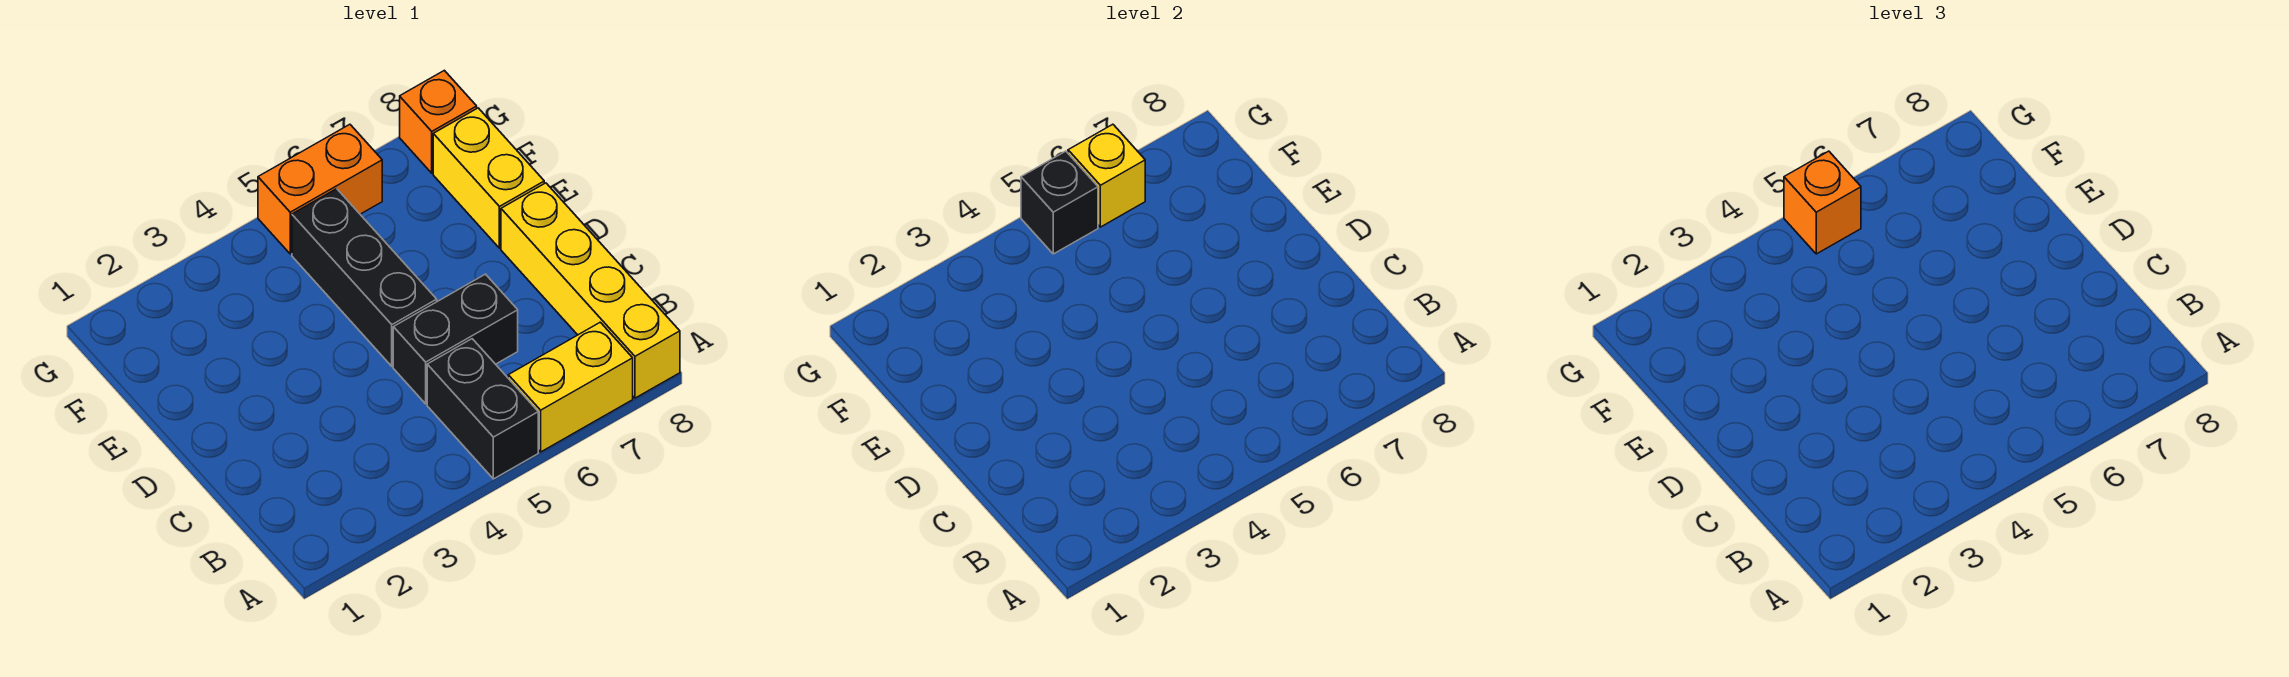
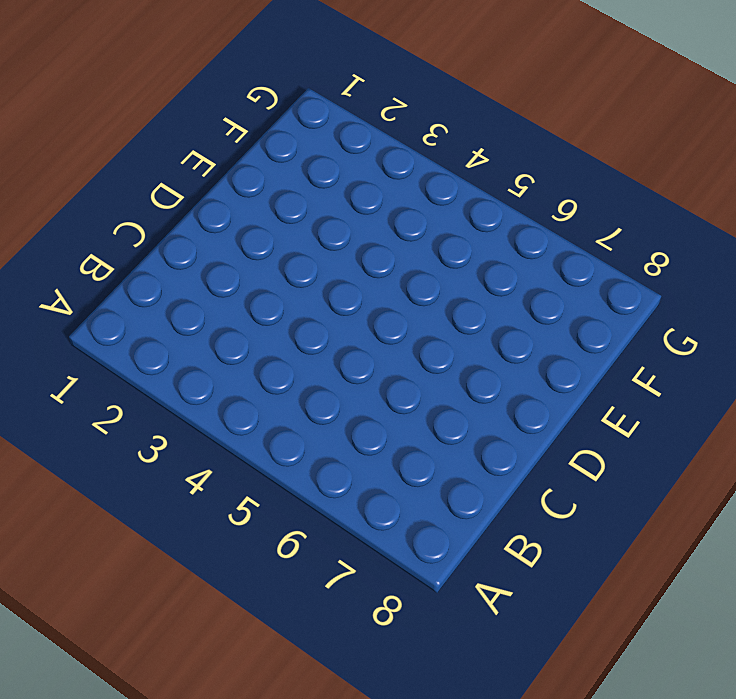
none -> black 1x2 brick [427,339,538,479]
none -> yellow 1x2 brick [508,322,633,452]

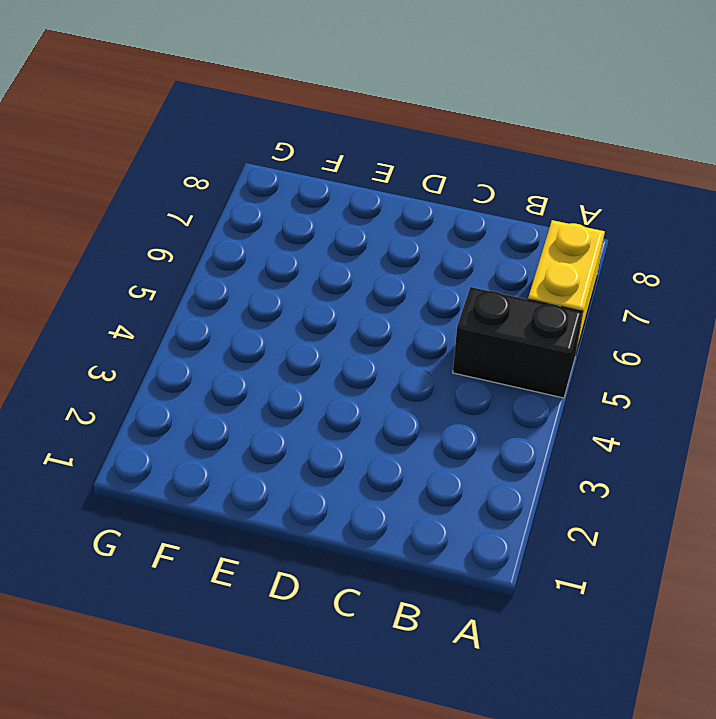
none -> yellow 1x4 brick [501,183,680,398]
none -> black 1x2 brick [393,274,518,404]

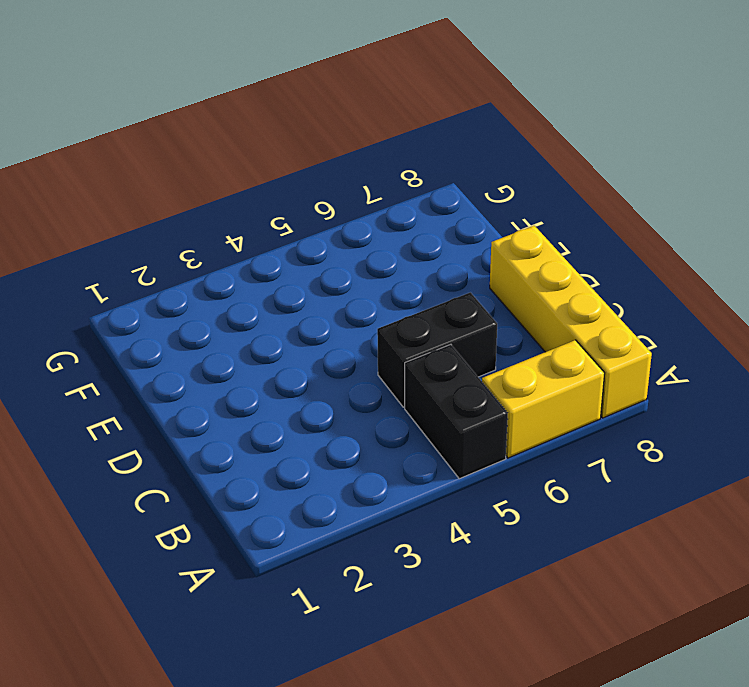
none -> black 1x3 brick [292,189,437,366]
none -> yellow 1x2 brick [433,108,544,248]

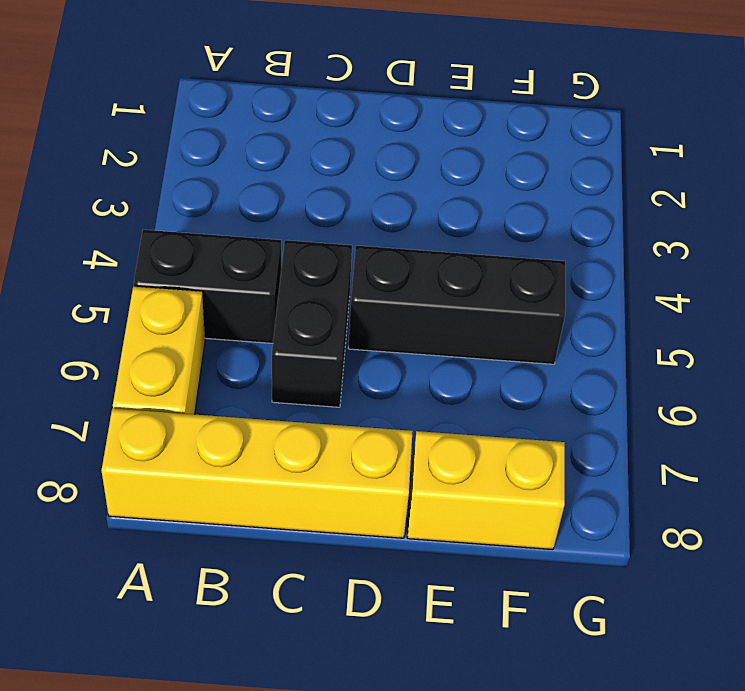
none -> orange 1x2 brick [258,124,382,254]
none -> orange 1x1 brick [400,70,477,173]

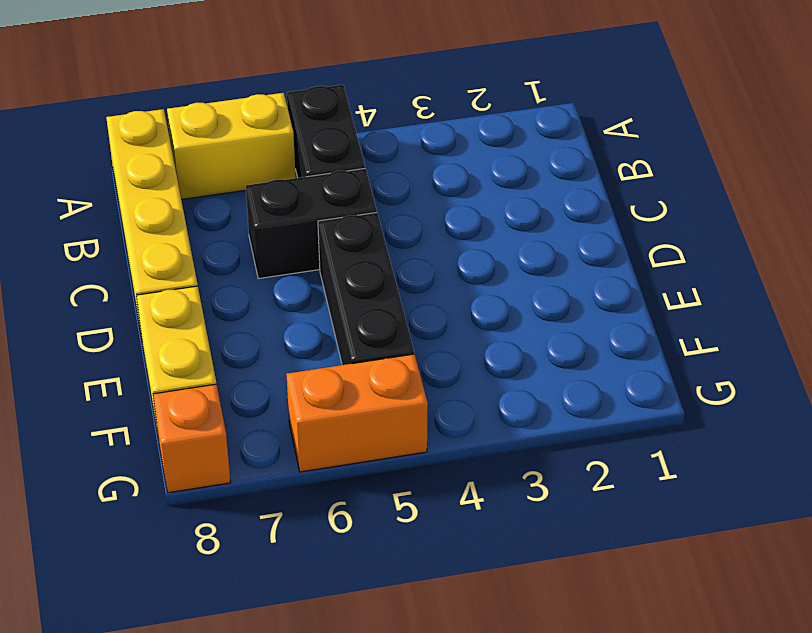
none -> black 1x1 brick [1021,151,1098,254]
none -> yellow 1x1 brick [1068,124,1145,227]

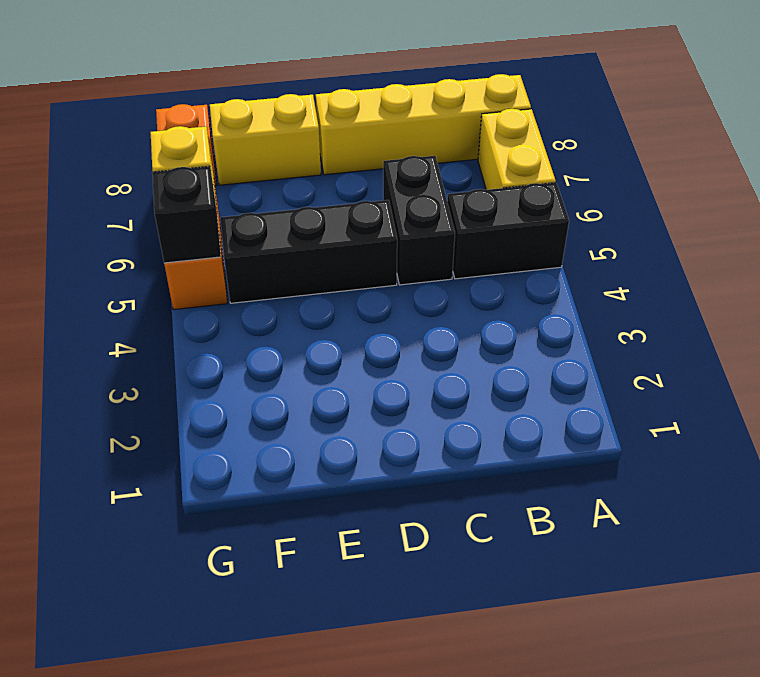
none -> orange 1x1 brick [1784,151,1861,254]

